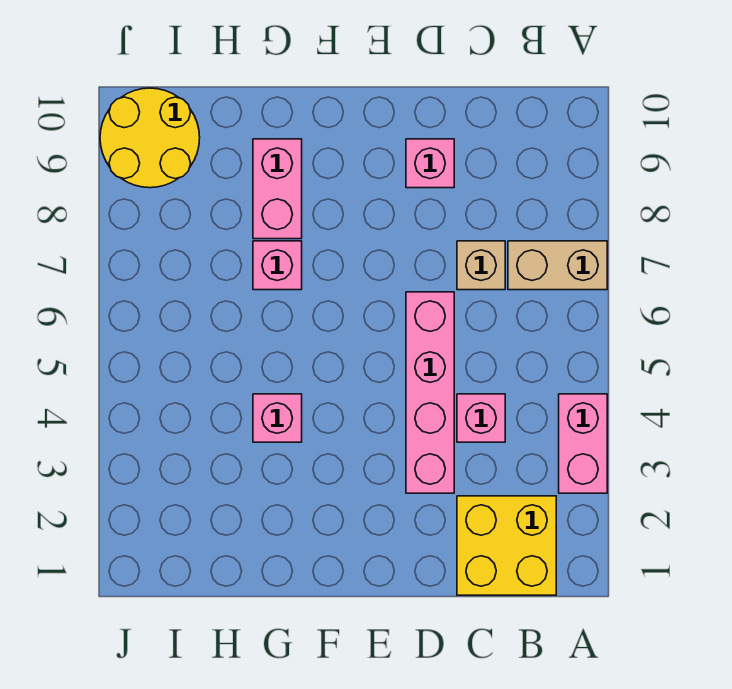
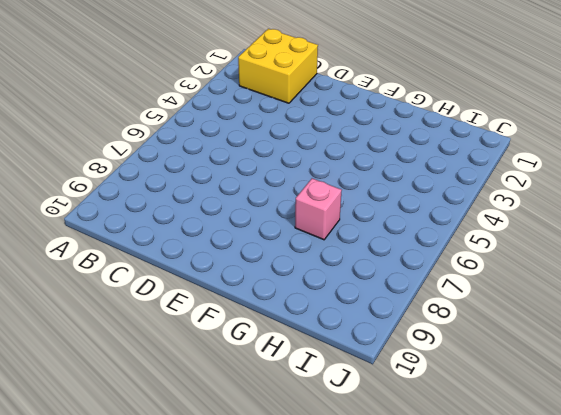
none -> pink 1x2 brick [559,394,607,493]
none -> tan 1x2 brick [508,241,607,290]

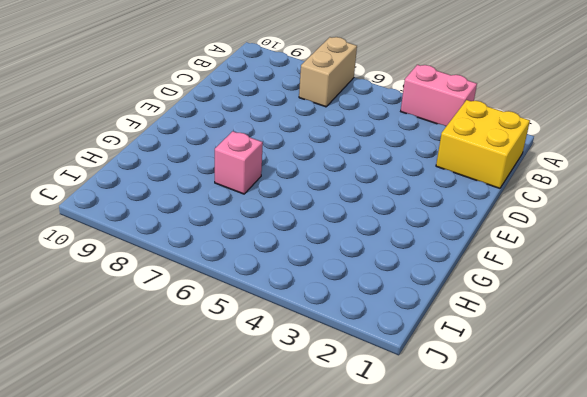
none -> pink 1x1 brick [457,394,505,442]
none -> tan 1x1 brick [457,241,505,290]

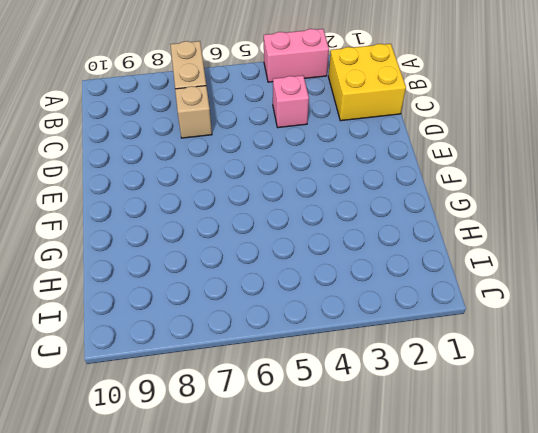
none -> pink 1x4 brick [406,292,454,493]
none -> pink 1x1 brick [406,139,454,188]

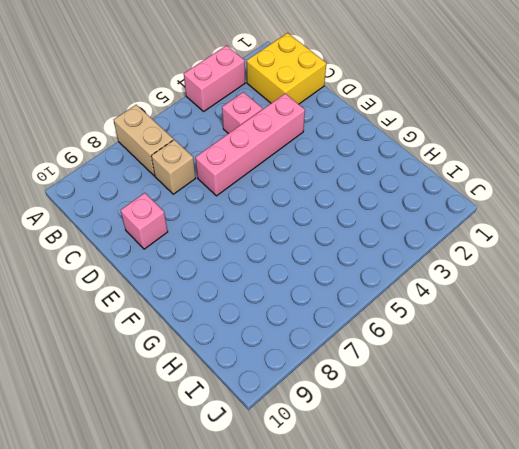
none -> pink 1x1 brick [253,394,302,442]
none -> pink 1x1 brick [253,241,302,290]

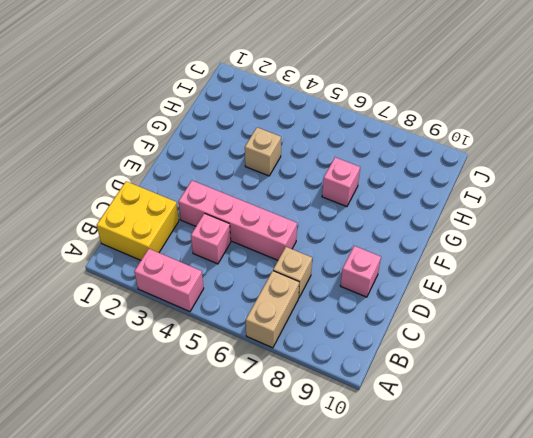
tan 1x1 brick [245,127,281,176] -> pink 1x1 brick [253,394,302,442]
none -> pink 1x2 brick [253,139,302,239]
none -> yellow 2x2 round brick [100,88,200,188]

